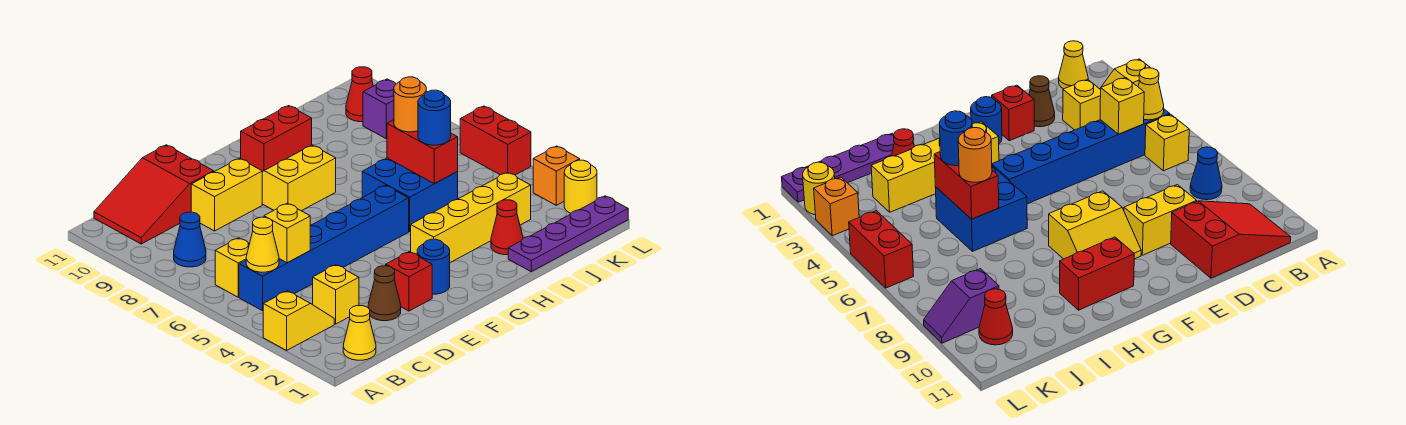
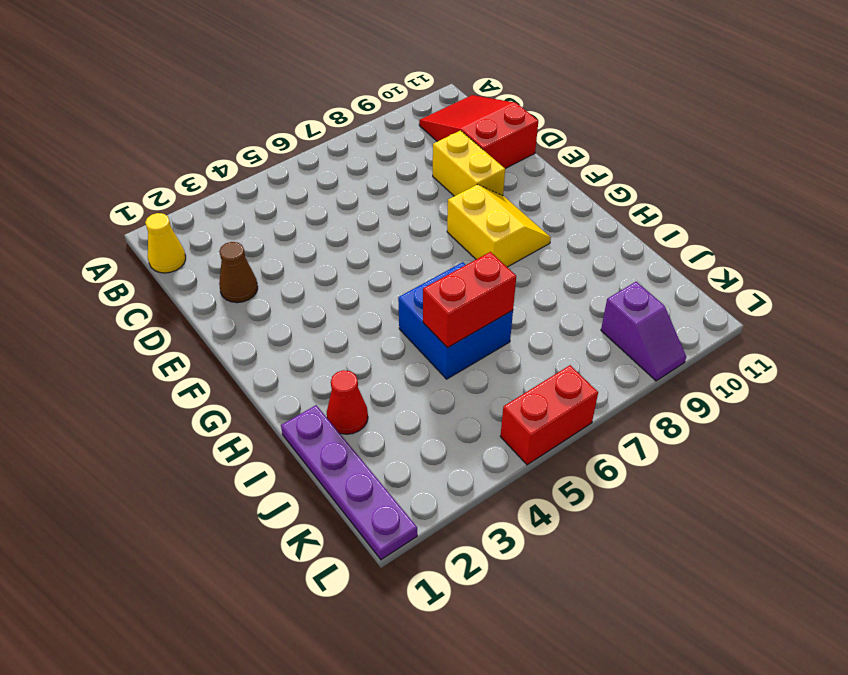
none -> yellow 1x2 slope [263,291,334,350]
none -> blue 1x6 brick [239,185,409,311]
none -> yellow 1x1 brick [215,238,249,297]

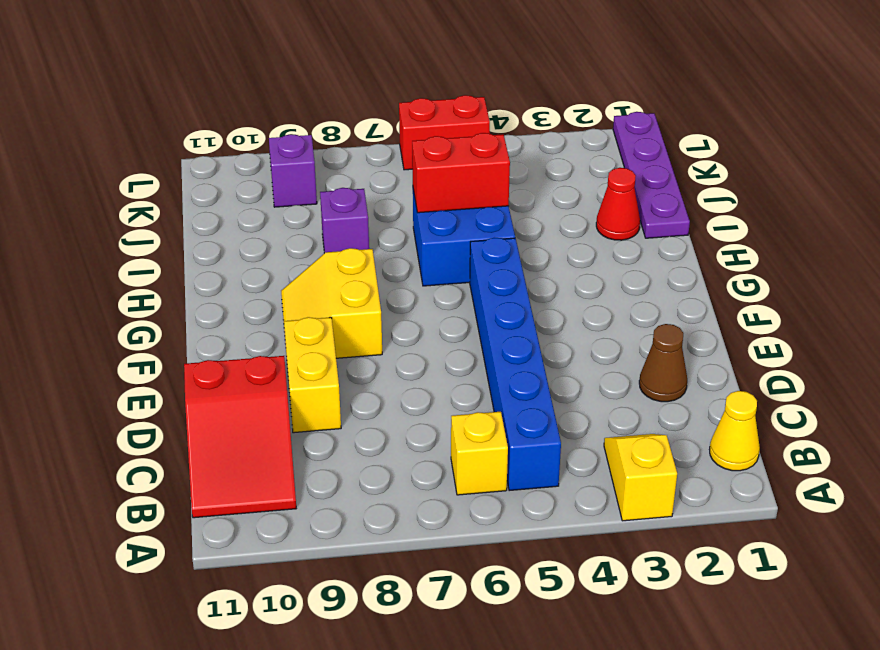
purple 1x1 brick [320,188,369,253] -> none
none -> blue 1x1 cone [174,212,206,267]
none -> yellow 1x1 brick [313,265,359,324]
none -> red 1x1 brick [386,252,432,311]

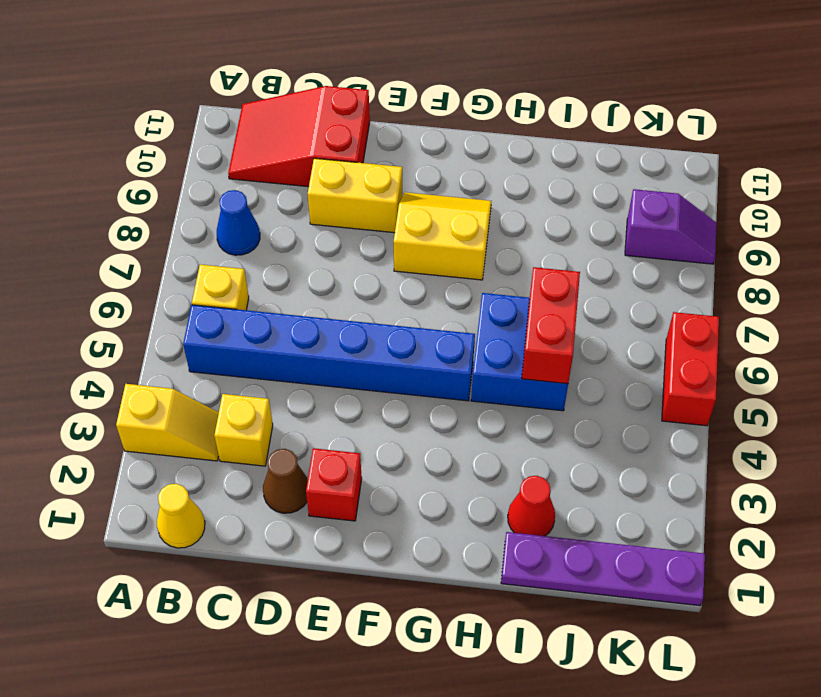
none -> blue 1x1 round brick [417,239,450,294]
none -> yellow 1x4 brick [411,172,531,263]
none -> red 1x2 brick [241,106,312,172]

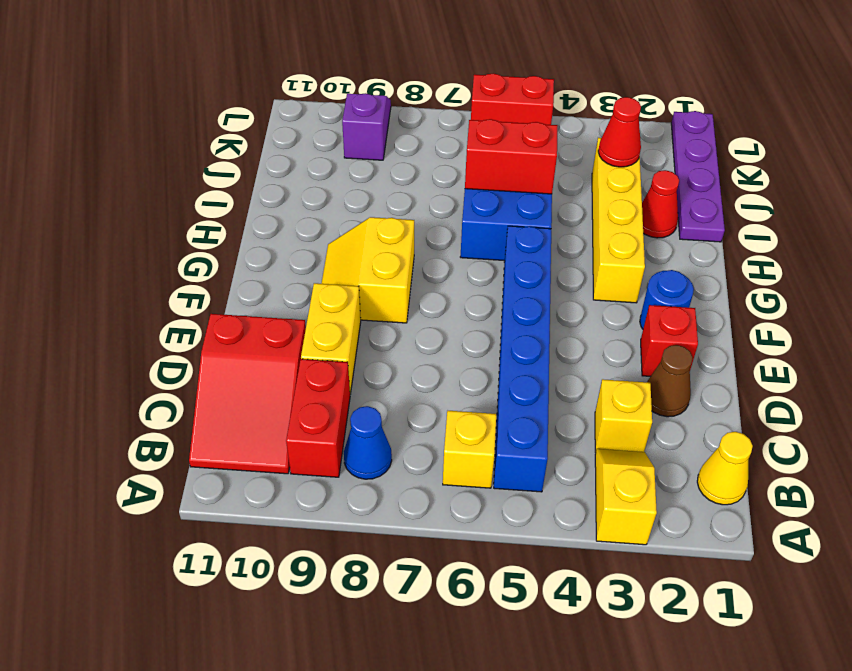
red 1x2 brick [286,359,350,477] -> red 1x2 brick moved to [241,106,312,172]
red 1x1 cone [598,97,641,167] -> red 1x1 cone moved to [346,67,373,122]
none -> yellow 1x1 round brick [564,160,597,213]
none -> orange 1x1 brick [533,146,580,205]
none -> yellow 1x1 cone [246,217,279,272]

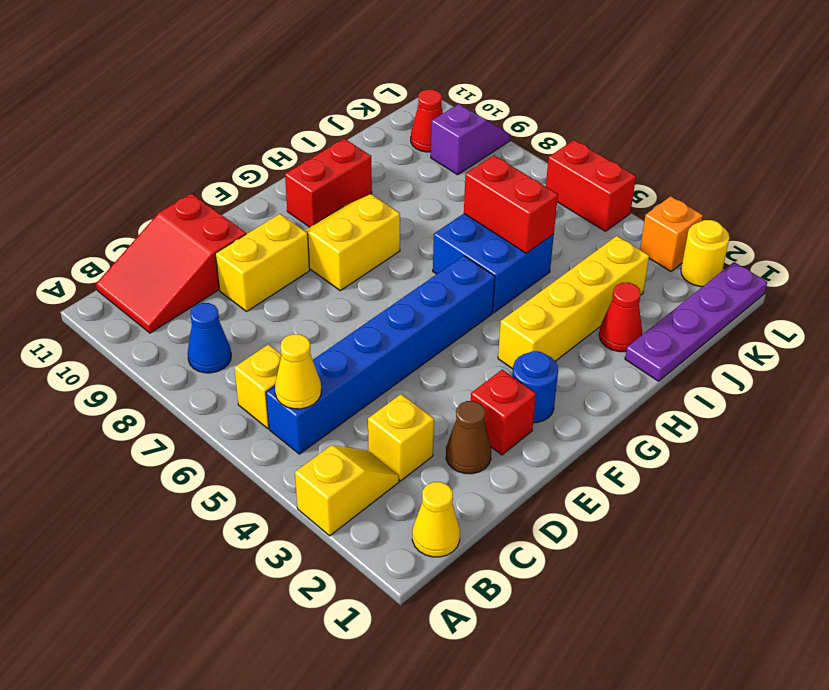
none -> yellow 1x1 brick [264,203,310,263]
none -> blue 1x1 round brick [418,90,451,145]
none -> orange 1x1 round brick [394,77,426,132]

